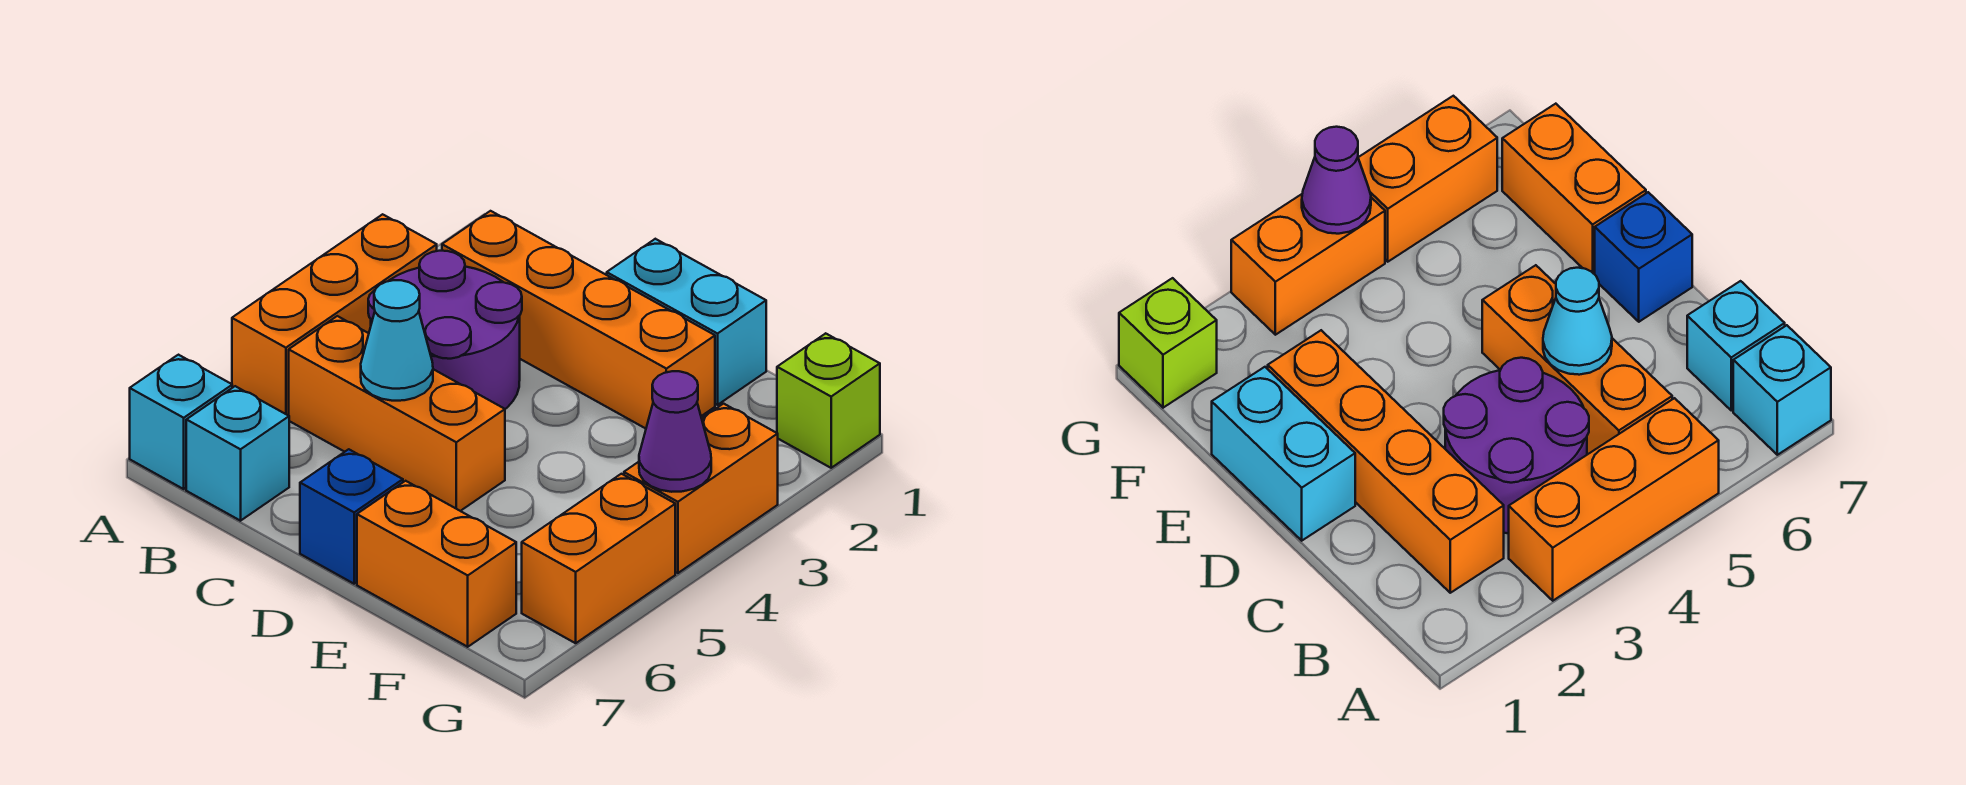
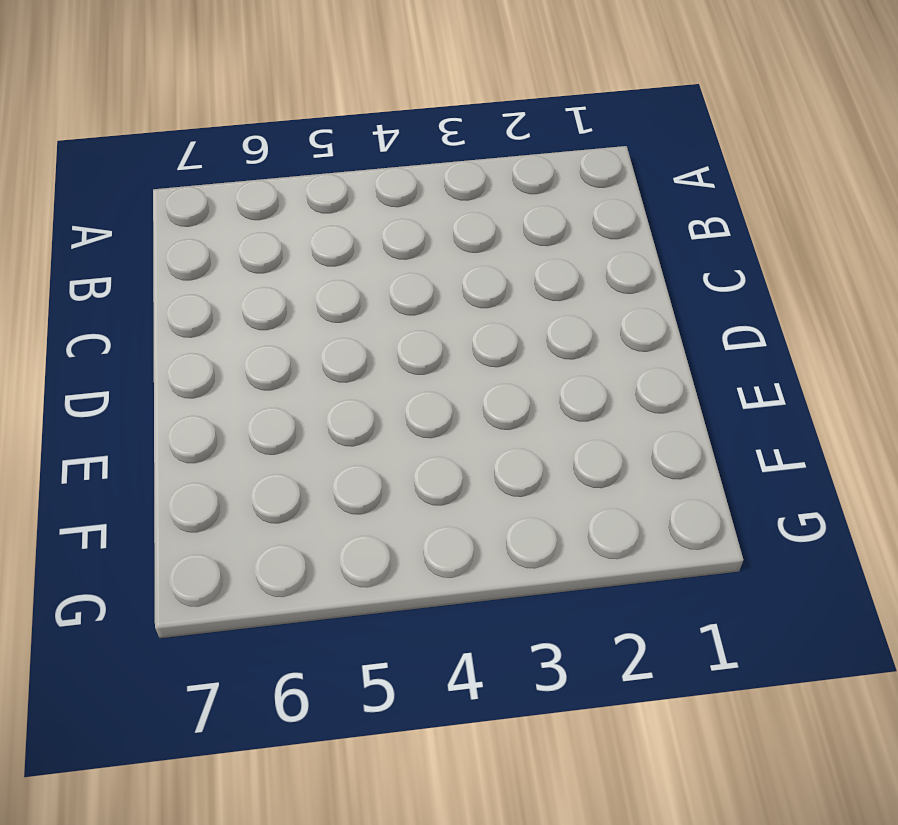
none -> orange 1x3 brick [232,214,437,416]
none -> cyan 1x1 brick [130,355,232,489]
none -> orange 1x4 brick [442,211,715,429]

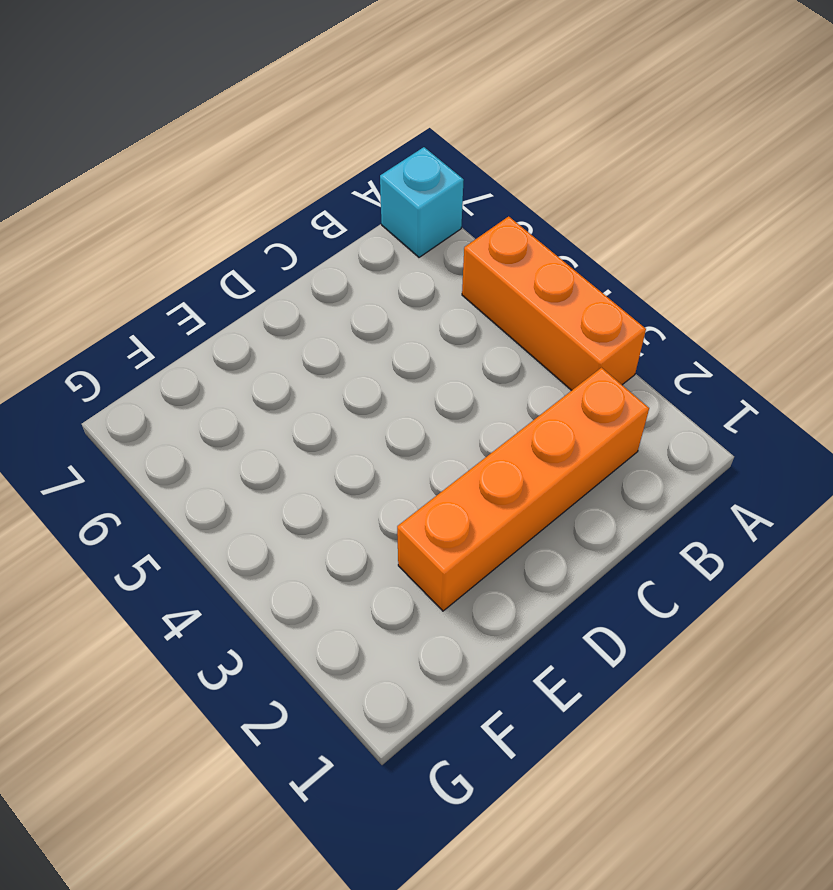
none -> purple 2x2 round brick [368,251,522,409]
none -> orange 1x3 brick [289,316,505,511]
none -> cyan 1x1 brick [186,386,289,521]

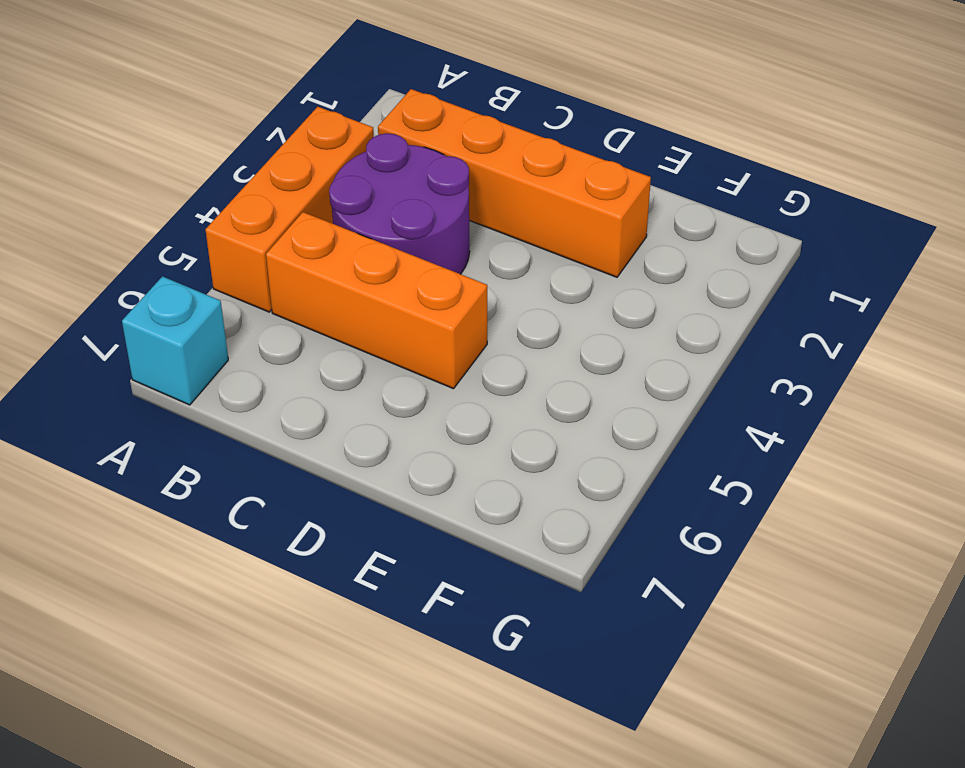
none -> cyan 1x1 brick [186,386,289,521]
none -> cyan 1x2 brick [607,239,766,405]
none -> blue 1x1 brick [300,449,403,584]

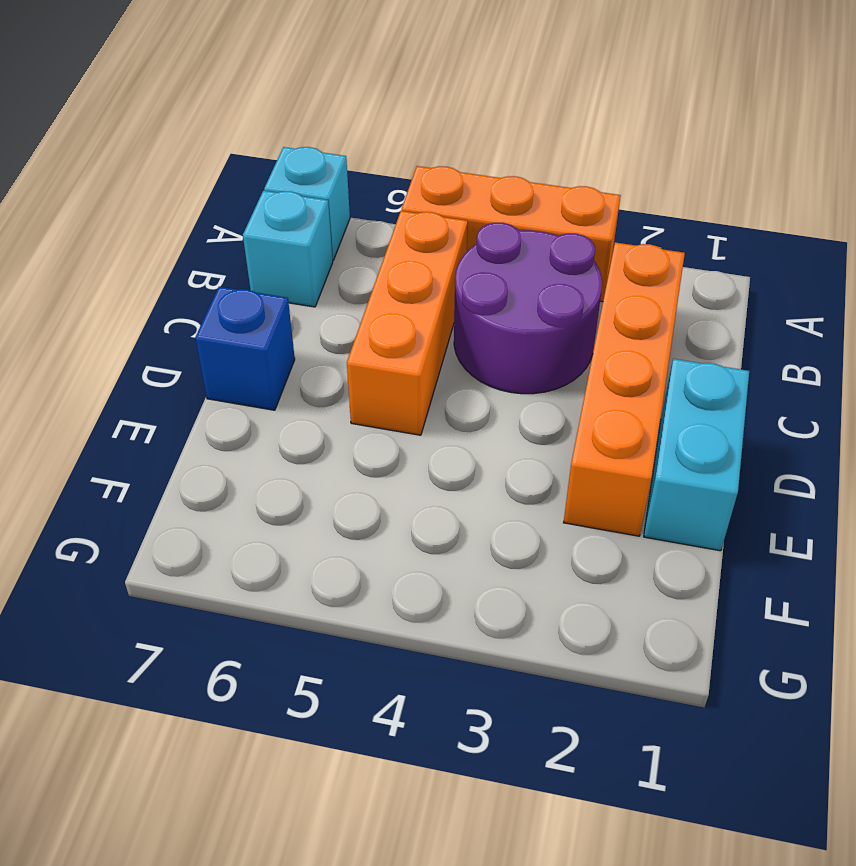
none -> orange 1x2 brick [357,481,516,647]
none -> lime 1x1 brick [777,333,880,468]
none -> orange 1x2 brick [624,404,778,573]

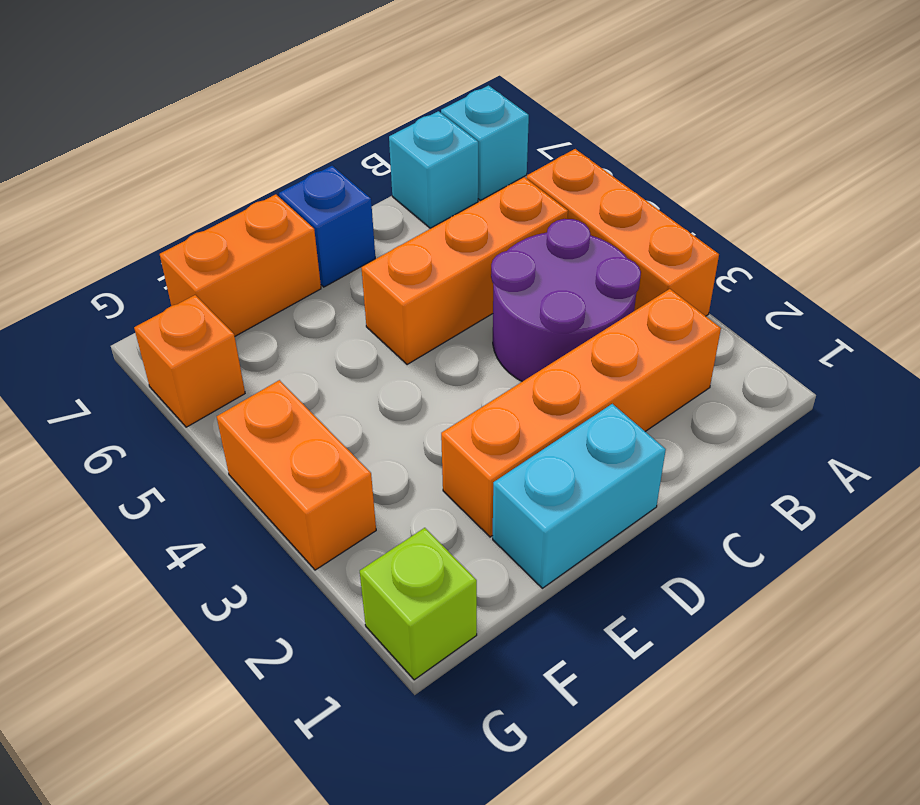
orange 1x1 brick [134,295,245,427] -> orange 1x2 brick [522,474,675,643]
none -> cyan 1x1 cone [361,280,433,401]
none -> purple 1x1 cone [639,371,711,492]

